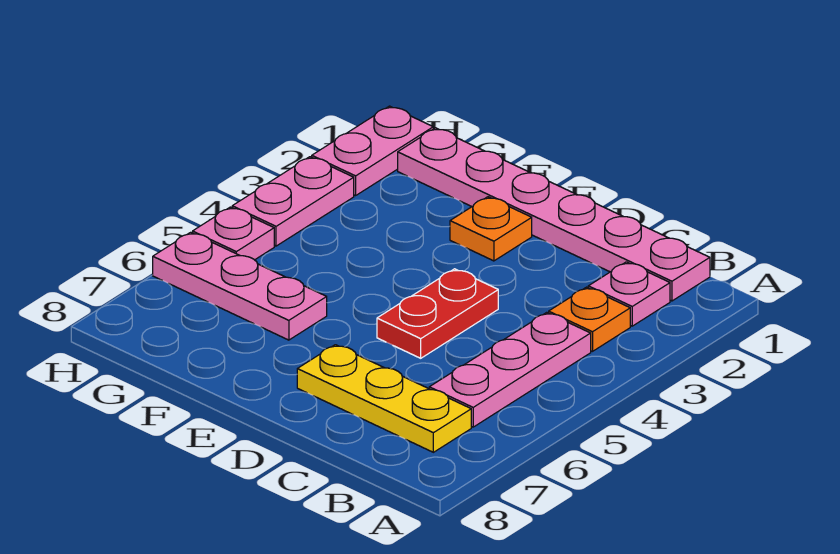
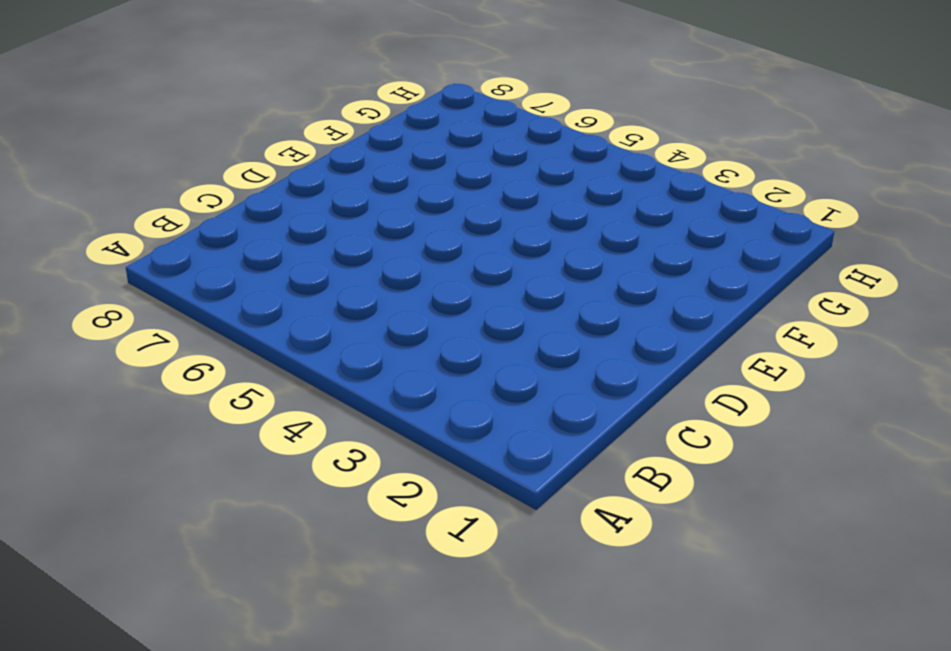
none -> pink 1x6 plate [398,128,710,301]
none -> pink 1x1 plate [588,262,670,326]

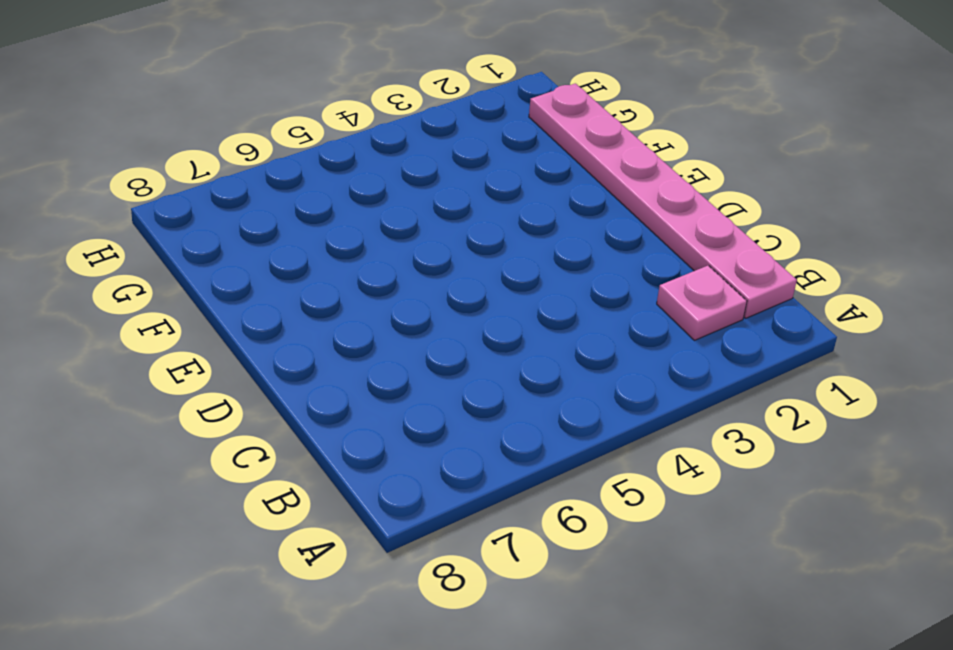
none -> orange 1x1 plate [549,287,630,351]
none -> pink 1x3 plate [429,312,591,427]

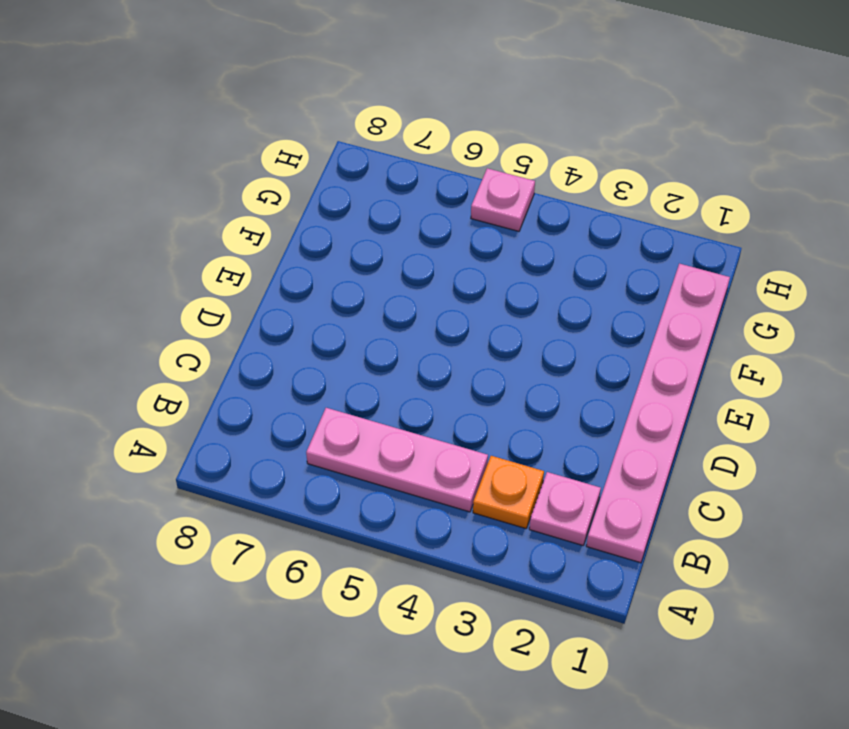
none -> yellow 1x3 plate [297,345,471,452]
none -> red 1x2 plate [377,269,498,358]

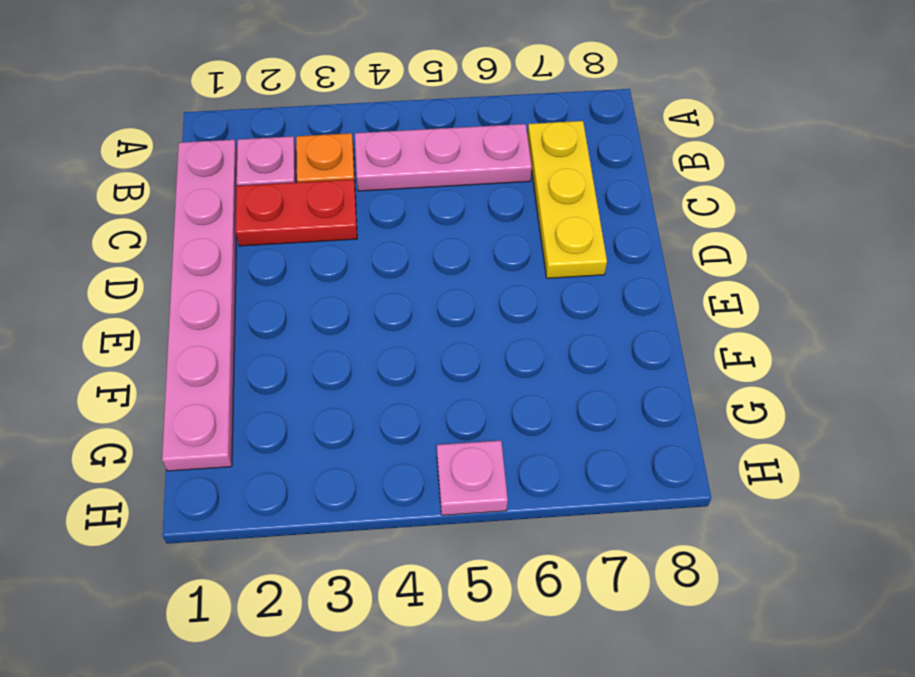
red 1x2 plate [236,179,357,246] -> red 1x2 plate moved to [377,269,498,358]
none -> orange 1x1 plate [450,197,532,261]
none -> pink 1x3 plate [153,232,327,340]

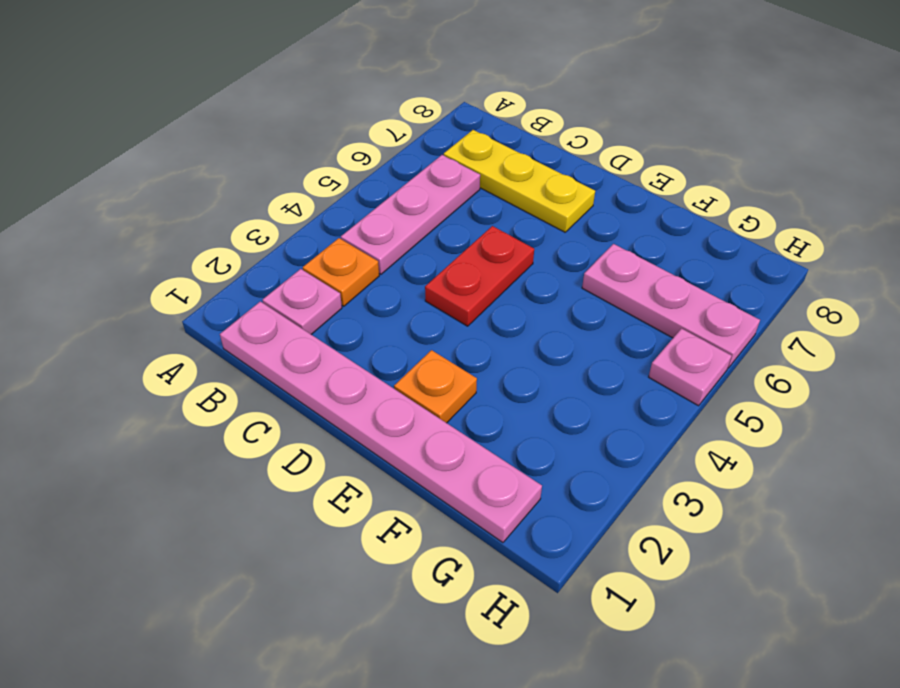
none -> pink 1x2 plate [312,106,433,196]
none -> pink 1x2 plate [232,157,354,246]

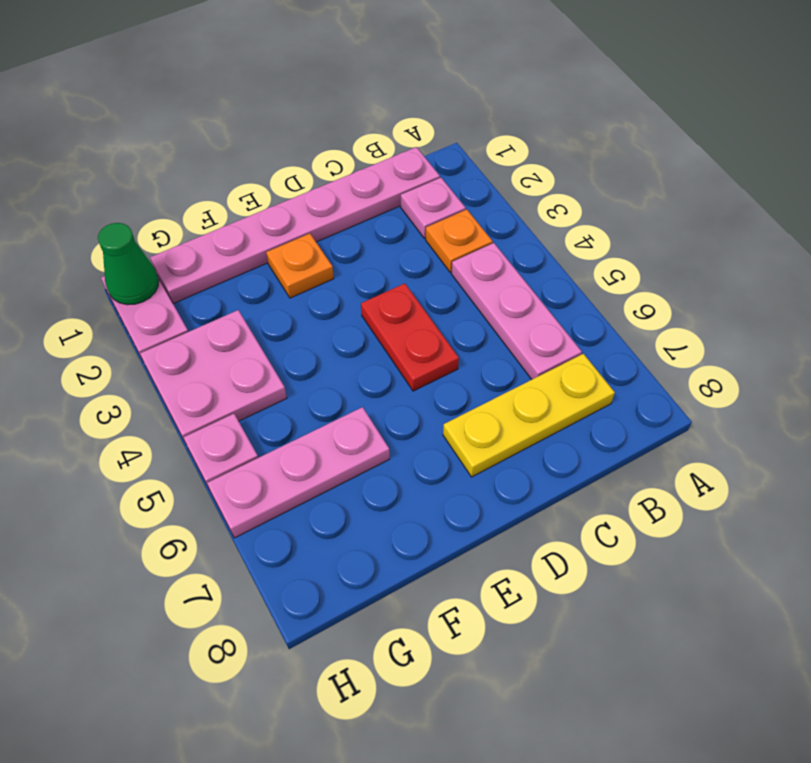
pink 2x2 plate [140,310,287,442] -> pink 1x2 plate [232,157,354,246]
green 1x1 cone [98,223,159,305] -> none

